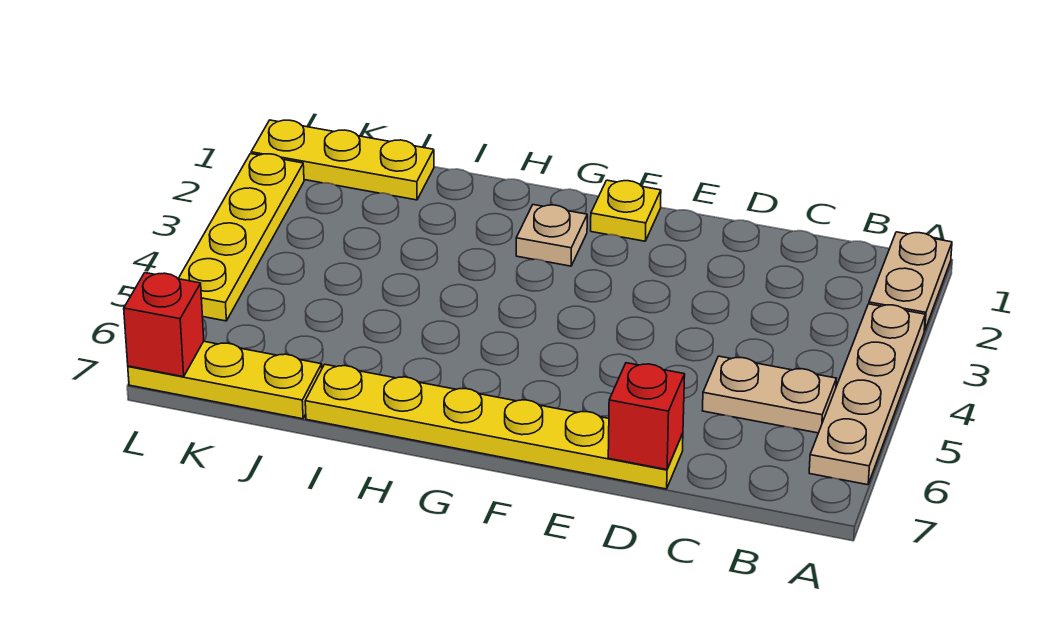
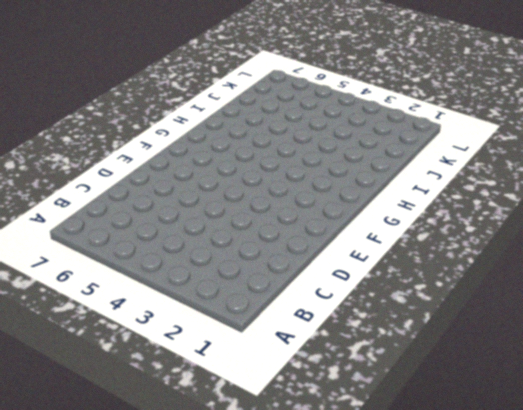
none -> tan 1x2 plate [869,232,952,331]
none -> tan 1x4 plate [809,304,925,485]

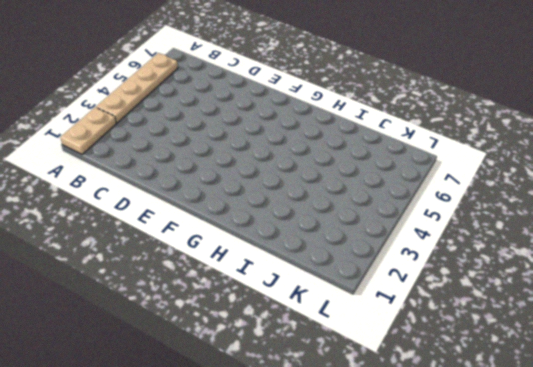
none -> tan 1x2 plate [702,356,836,433]
none -> yellow 1x6 plate [305,364,683,489]

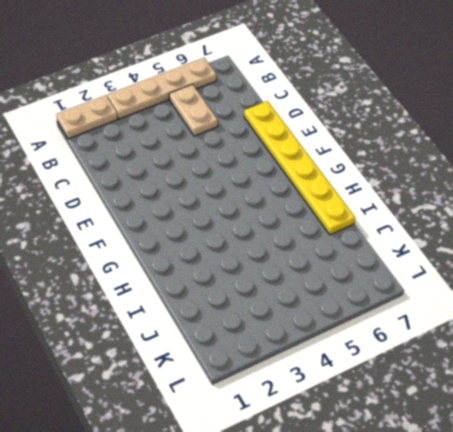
none -> yellow 1x1 plate [591,180,661,241]
none -> tan 1x1 plate [516,205,587,266]

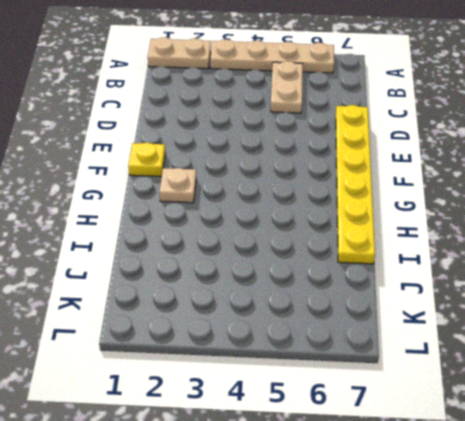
none -> yellow 1x3 plate [251,120,434,200]
none -> yellow 1x3 plate [128,341,322,419]

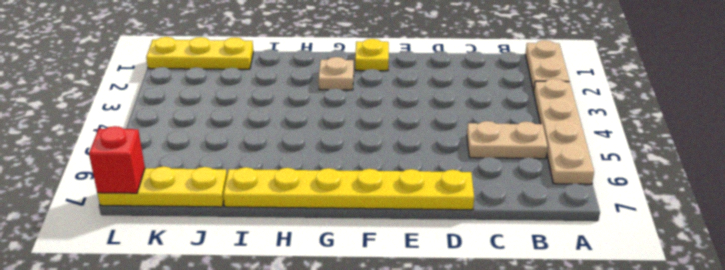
none -> yellow 1x4 plate [178,154,304,321]
none -> red 1x1 brick [608,363,685,470]

